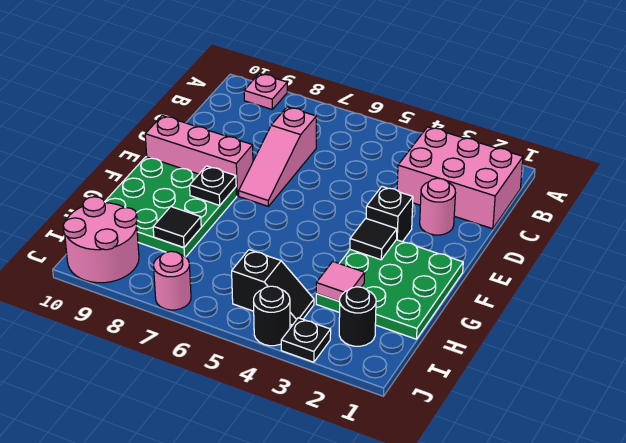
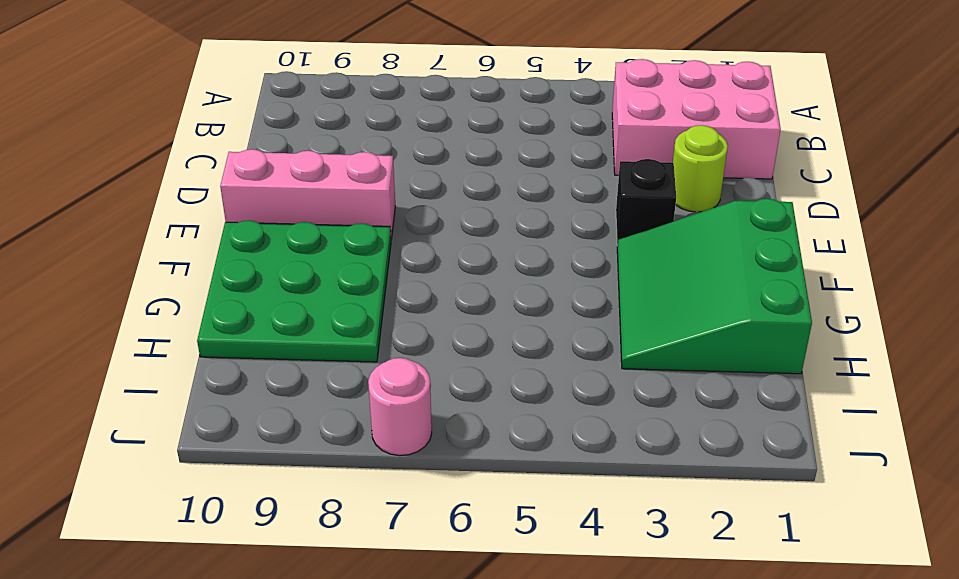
lime 1x1 round brick [673,125,728,212] -> pink 1x1 round brick [420,178,455,235]
green 3x3 slope [617,199,812,374] -> green 3x3 plate [316,240,463,339]
none -> pink 1x1 plate [244,73,287,109]
none -> pink 1x3 slope [239,107,316,206]
none -> black 1x1 round brick [339,287,376,346]

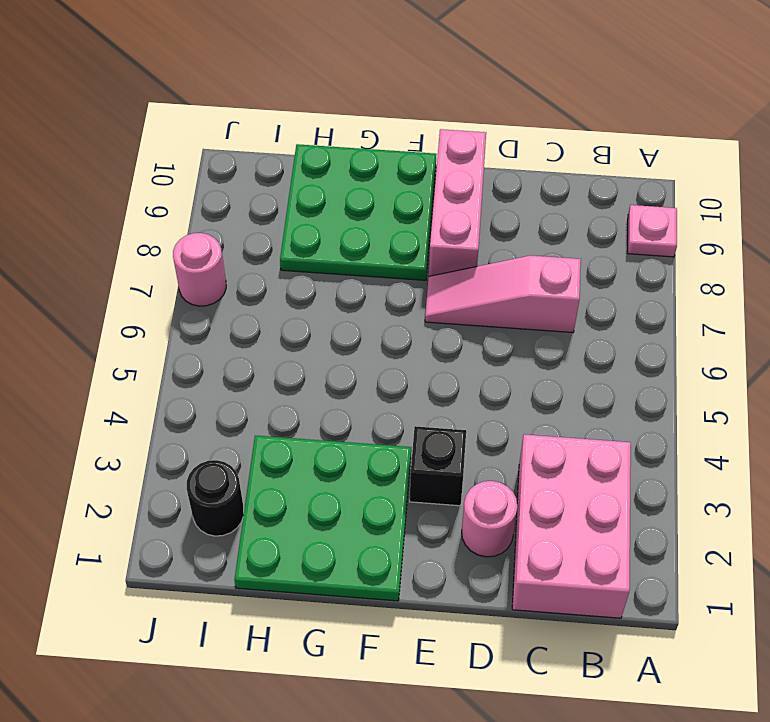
none -> black 1x2 slope [232,250,314,325]
none -> pink 2x2 round brick [63,197,139,283]
none -> black 1x1 plate [281,318,331,362]

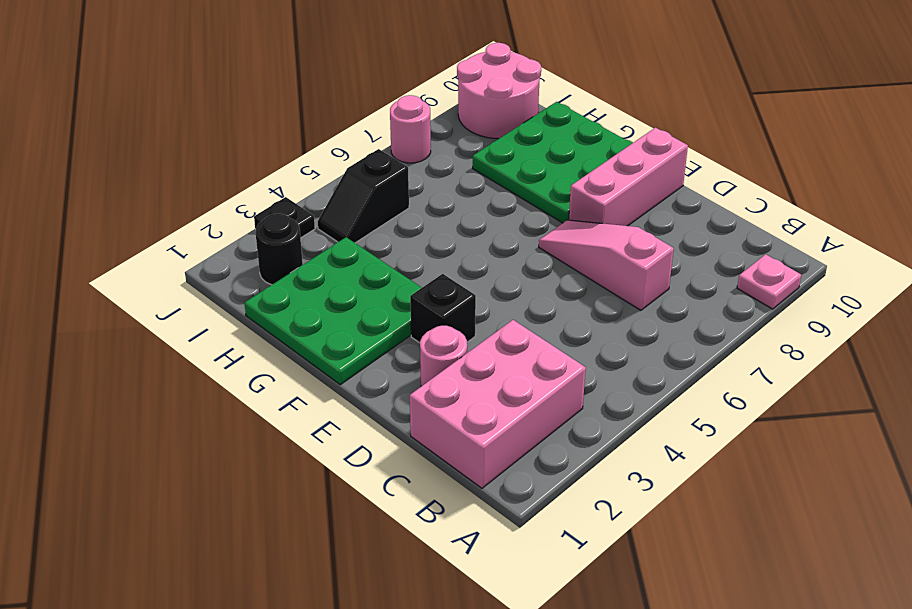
none -> black 1x1 round brick [254,286,290,346]
none -> black 1x1 tile [350,218,397,260]
none -> black 1x1 plate [190,166,236,205]

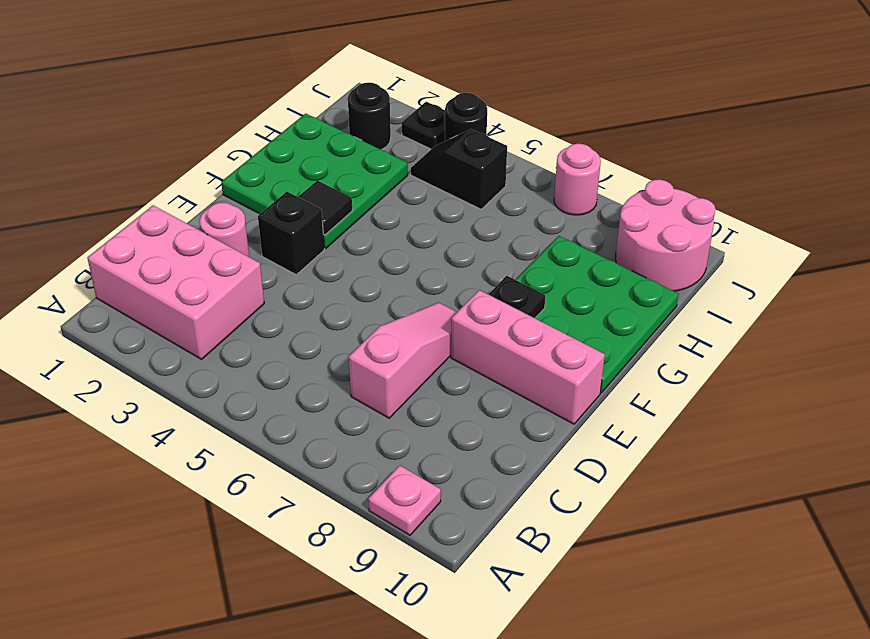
none -> pink 1x1 tile [316,262,365,301]
none -> black 1x1 tile [153,207,201,248]

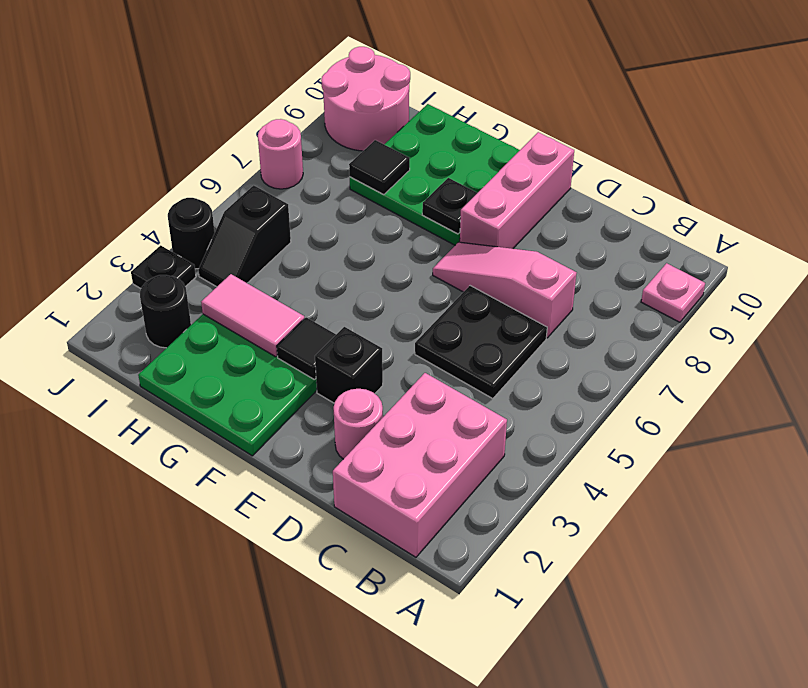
black 2x2 plate [415,286,547,399] -> none
pink 1x2 tile [201,274,304,357] -> pink 1x1 tile [316,262,365,301]

